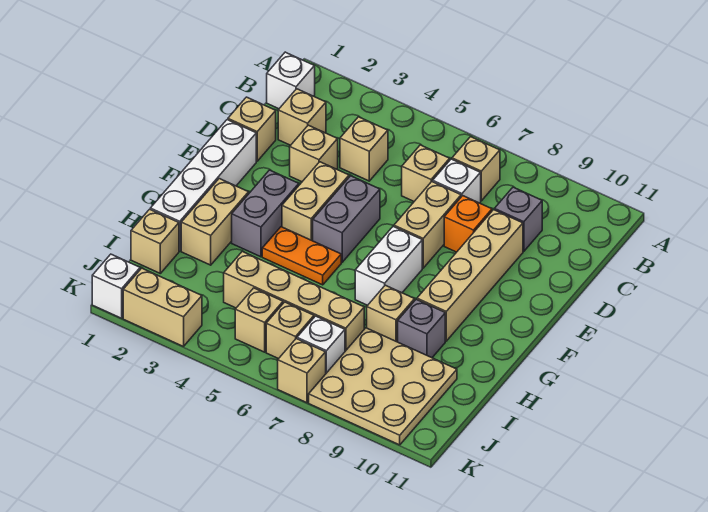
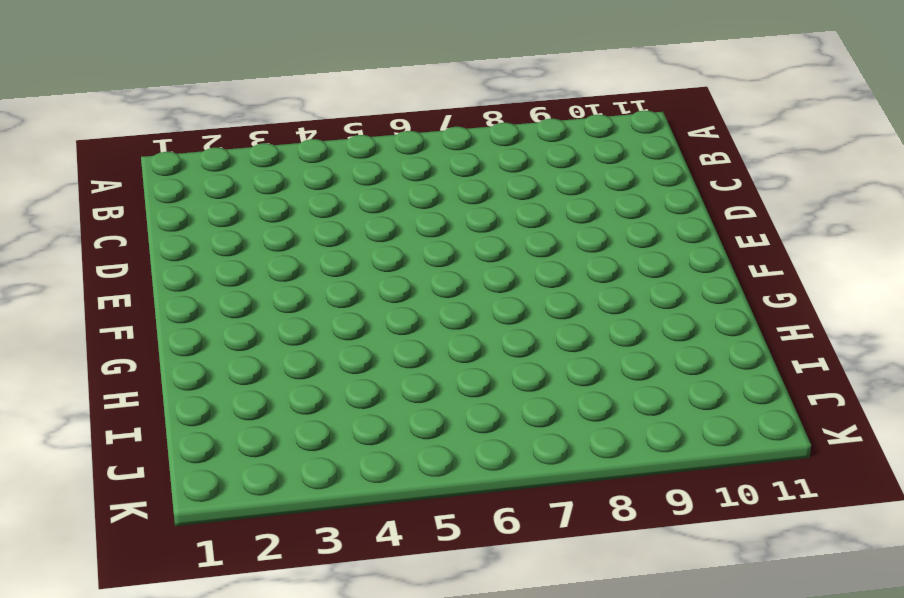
none -> white 1x1 brick [267,52,315,109]
none -> tan 1x1 brick [452,137,500,201]
none -> tan 1x1 brick [278,89,326,145]
none -> tan 1x1 brick [340,117,388,181]

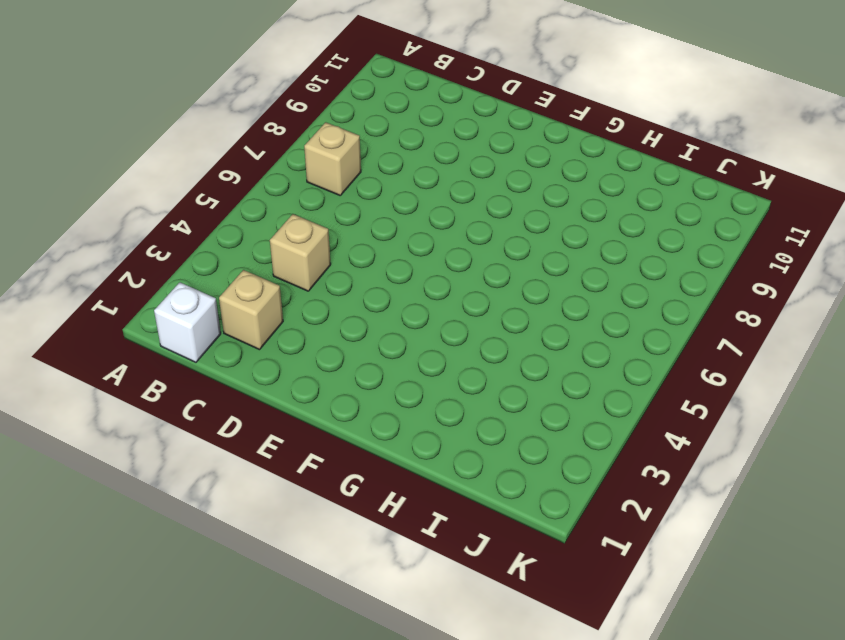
none -> tan 1x1 brick [402,145,450,201]
none -> white 1x1 brick [433,159,481,203]
none -> grey 1x1 brick [494,187,542,251]
none -> tan 1x1 brick [228,97,276,161]

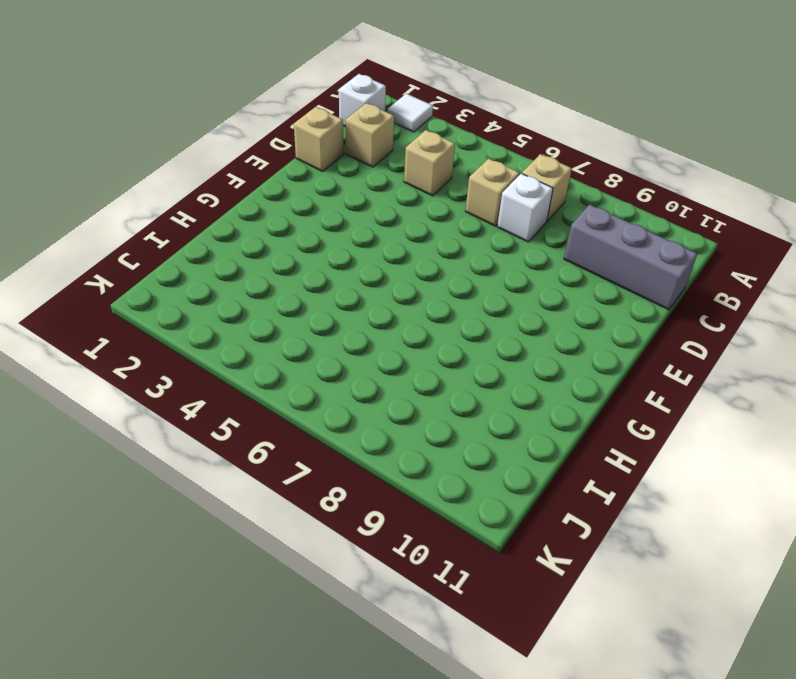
white 1x1 tile [387,94,433,132] -> none
grey 1x3 brick [564,205,697,310] -> grey 1x1 brick [494,187,542,251]
none -> tan 1x1 brick [290,125,338,182]
none -> tan 1x2 brick [394,182,461,268]
none -> orange 1x1 brick [444,196,492,252]
none -> tan 1x4 brick [417,210,523,341]

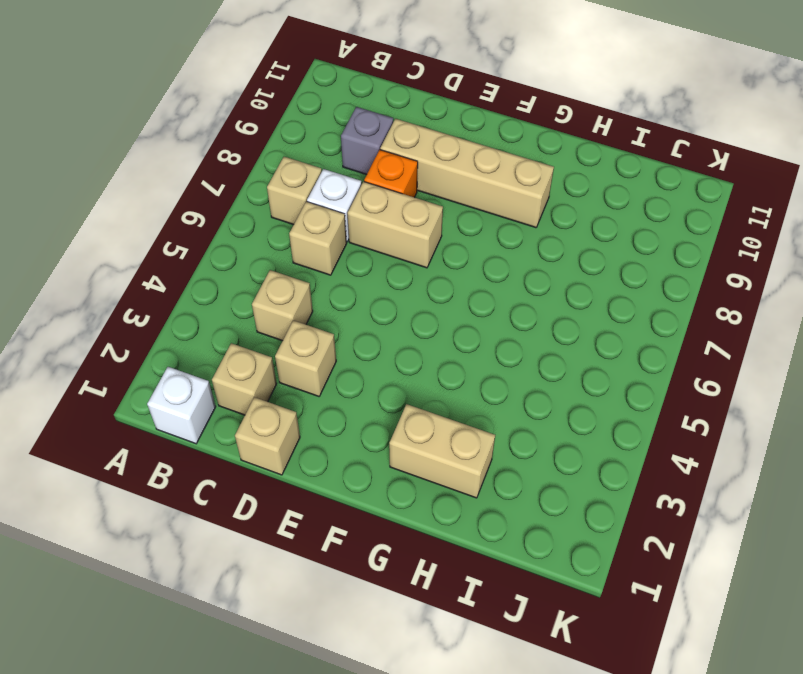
none -> white 1x4 brick [150,120,256,251]
none -> tan 1x2 brick [282,162,349,241]
none -> grey 1x2 brick [313,176,380,262]
none -> grey 1x2 brick [232,170,299,257]

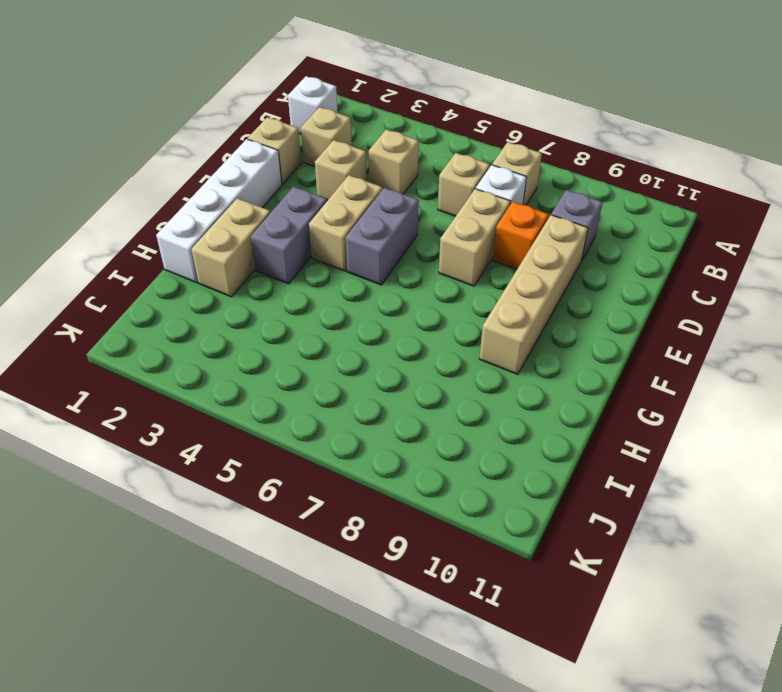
none -> white 1x2 brick [355,226,422,305]
none -> orange 1x2 plate [262,227,341,285]
none -> tan 1x1 brick [367,285,415,342]
none -> grey 1x1 brick [398,299,445,358]

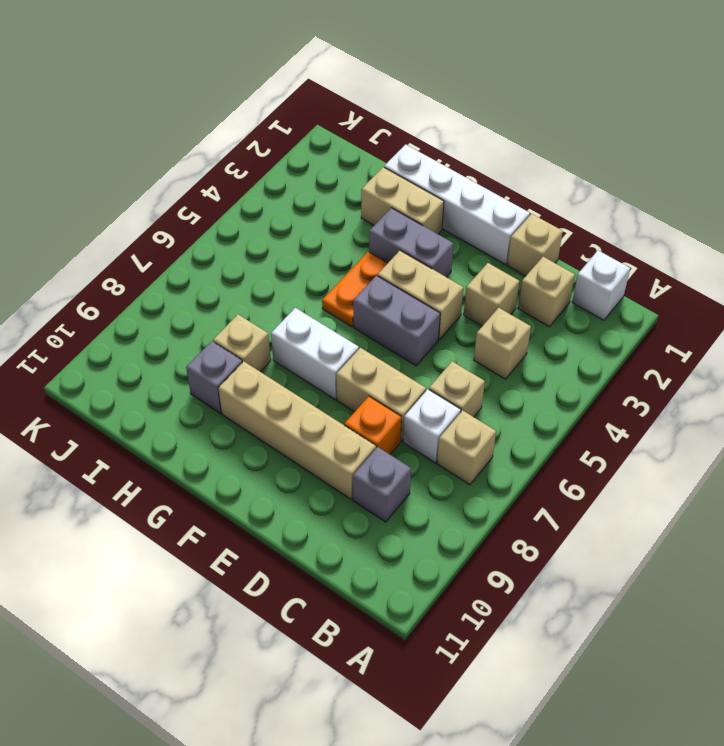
none -> tan 1x1 brick [131,209,179,273]
none -> tan 1x4 brick [224,251,364,351]
none -> tan 3x3 plate [309,328,457,445]
none -> tan 1x1 brick [235,288,283,352]

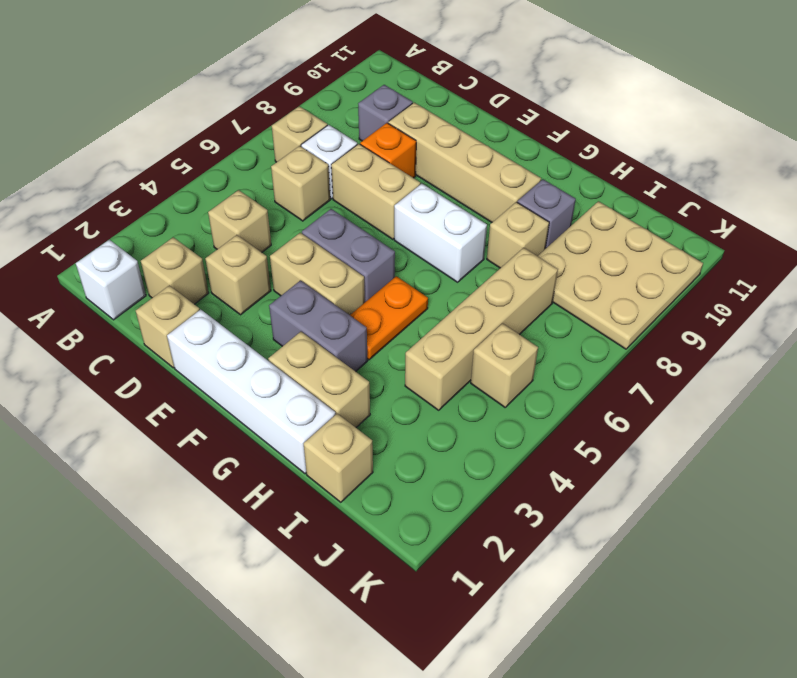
none -> tan 1x1 brick [266,302,314,359]
none -> white 1x1 brick [297,316,345,373]
none -> white 1x1 brick [92,254,140,318]
none -> tan 1x2 brick [123,268,202,347]

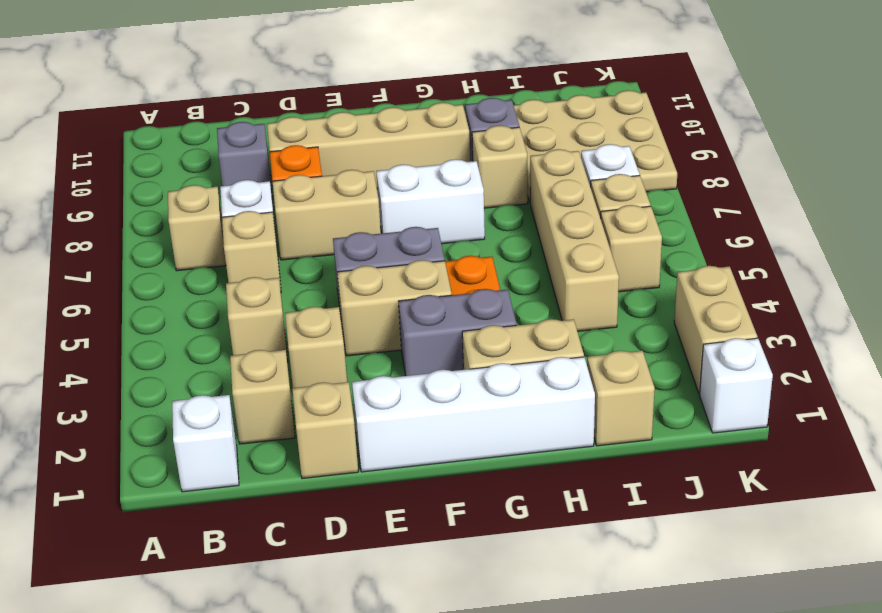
none -> tan 1x1 brick [278,339,326,403]

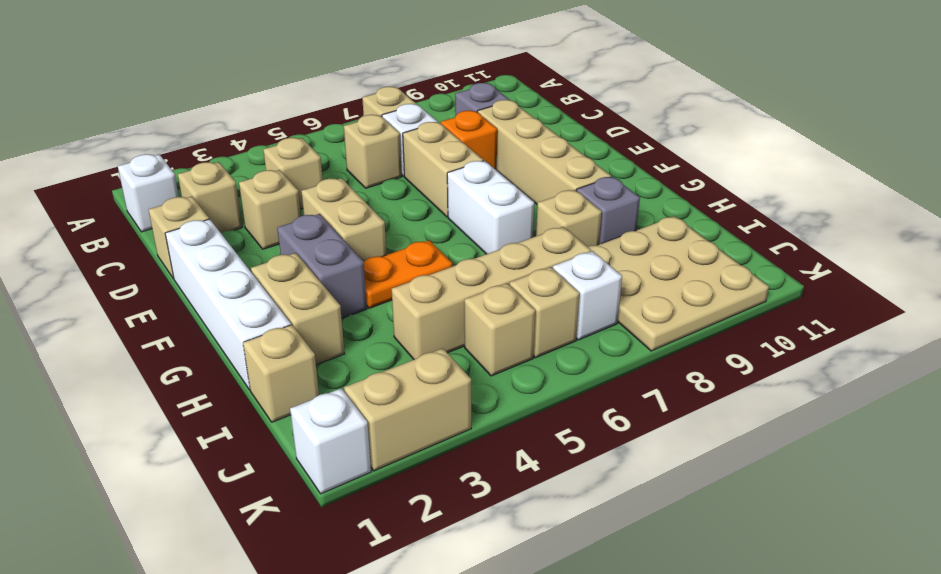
none -> grey 1x2 brick [313,176,380,262]
none -> tan 1x1 brick [278,339,326,403]

